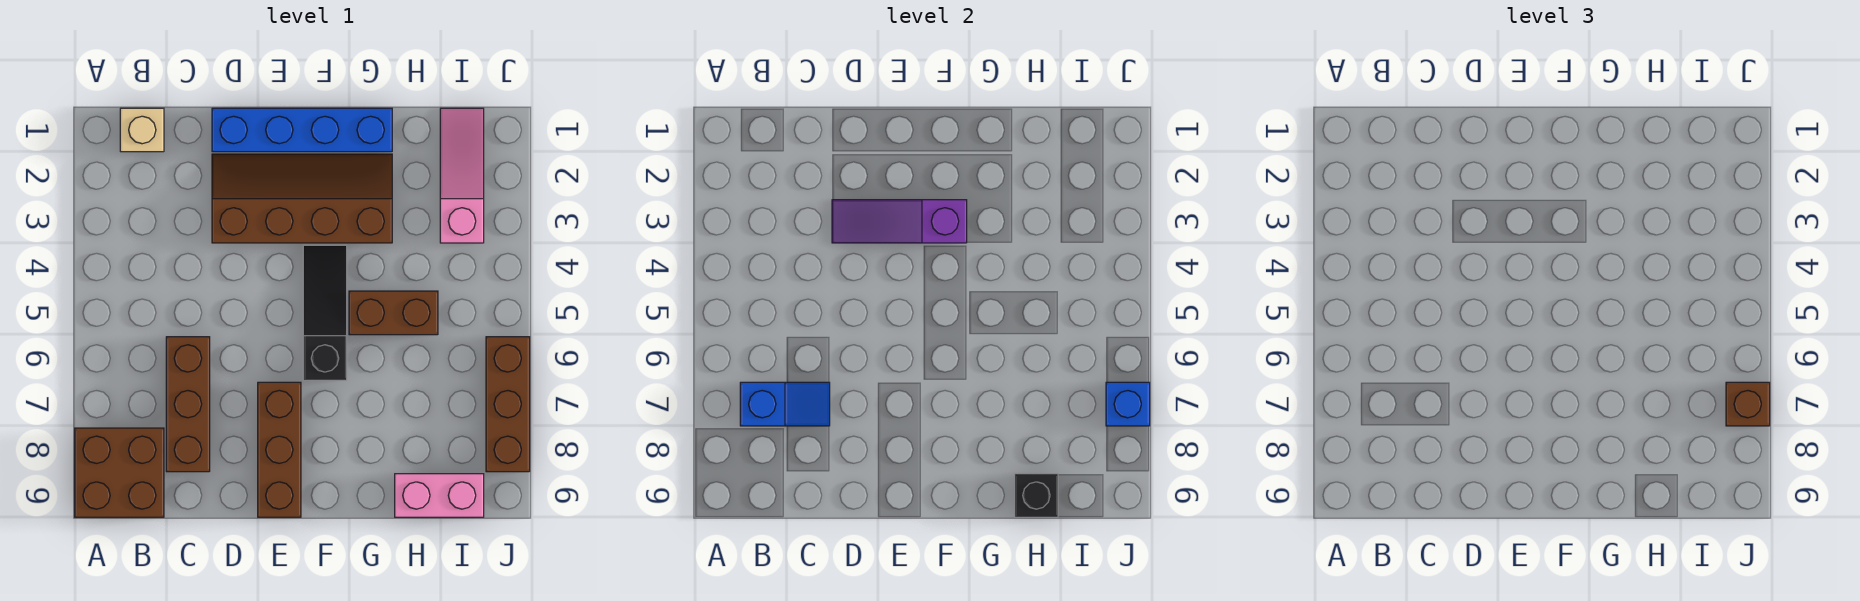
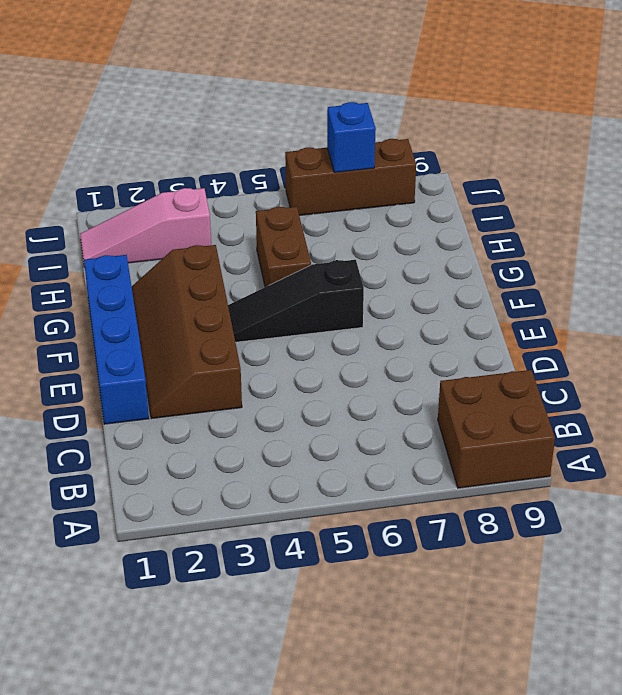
none -> tan 1x1 brick [120,108,164,152]
none -> brown 1x3 brick [166,337,210,472]
none -> brown 1x3 brick [258,382,301,517]

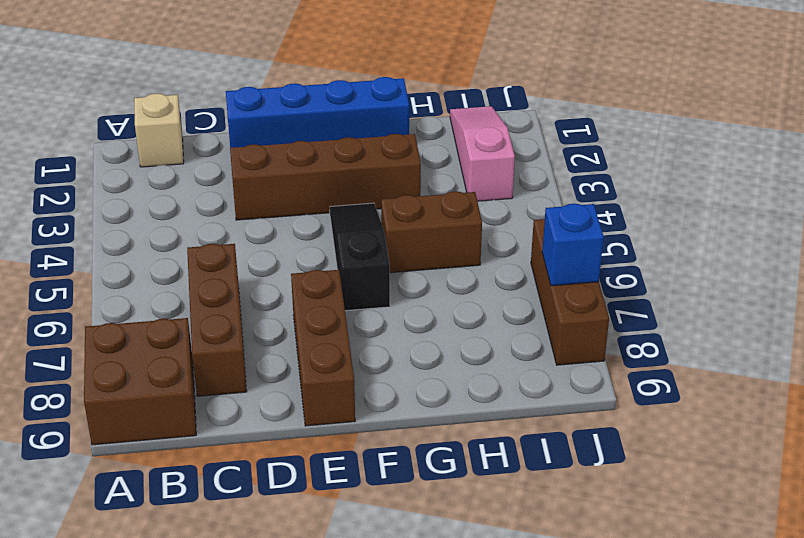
none -> pink 1x2 brick [395,474,484,517]
none -> blue 1x2 slope [740,382,830,426]
none -> purple 1x3 slope [832,200,967,243]

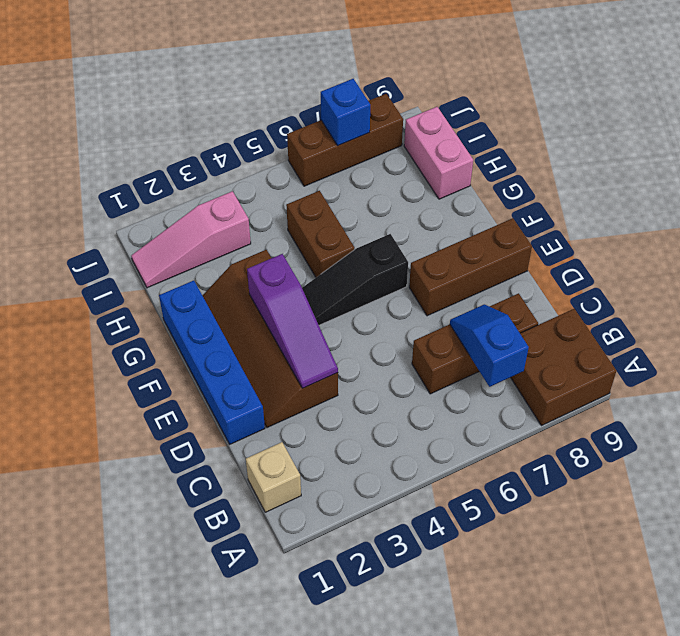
none -> black 1x1 brick [1015,474,1058,517]
none -> brown 1x1 brick [1726,382,1770,426]

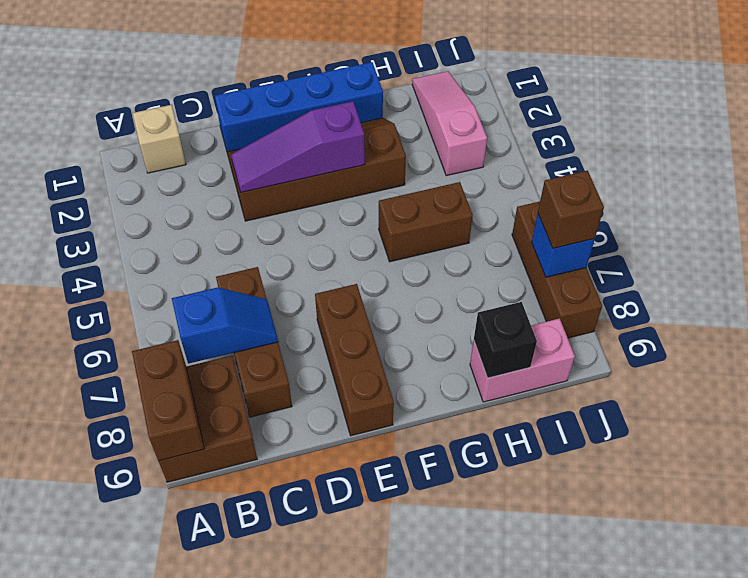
brown 1x2 brick [132,340,204,461] -> none
none -> black 1x3 slope [303,245,347,380]

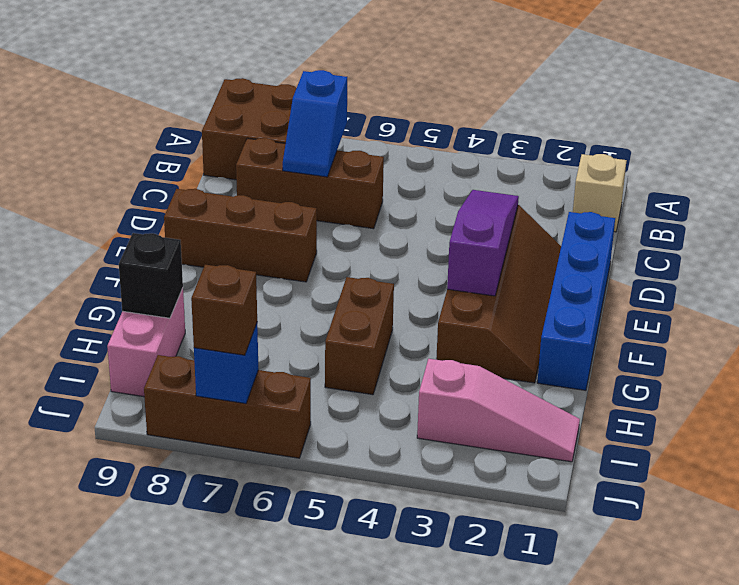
none -> black 1x3 slope [303,245,347,380]

